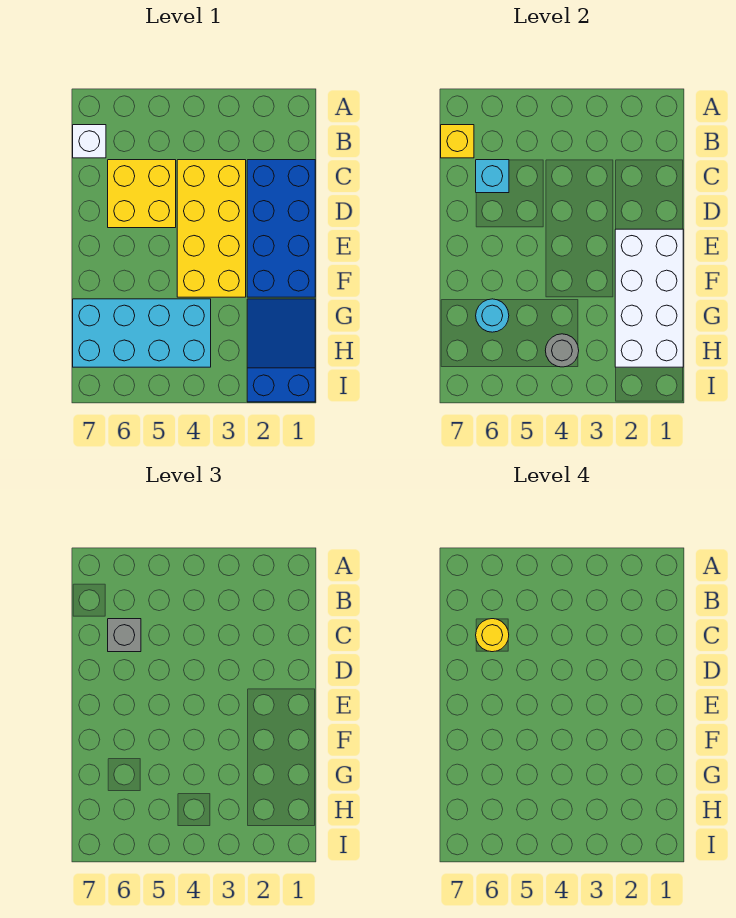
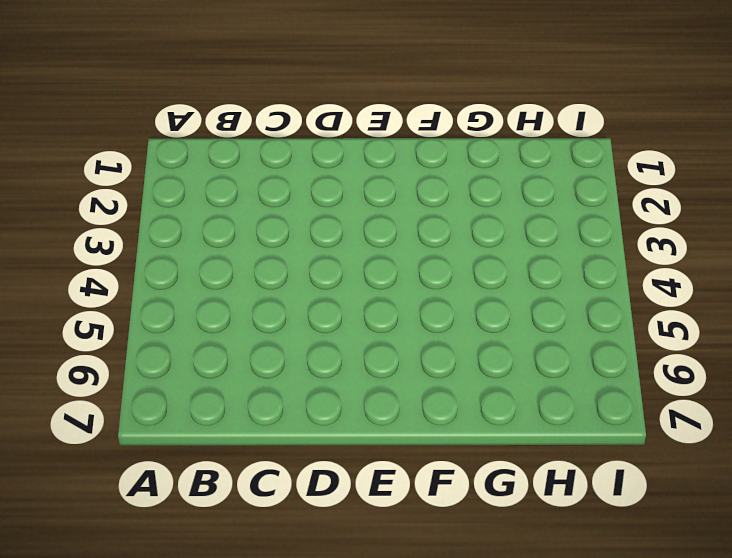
none -> white 1x1 brick [73,125,106,158]
none -> blue 2x4 brick [247,160,315,297]
none -> yellow 2x4 brick [177,160,246,297]

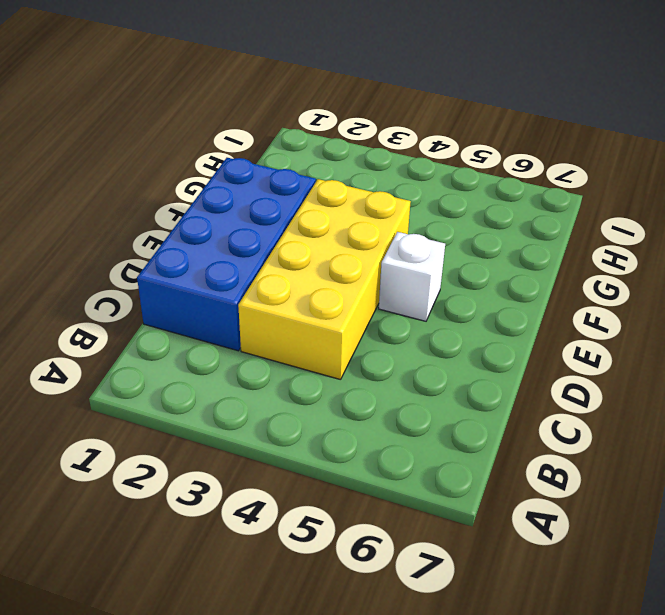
white 1x1 brick [379,232,445,321] -> white 1x1 brick moved to [73,125,106,158]
none -> yellow 2x2 brick [108,160,176,228]
none -> blue 2x3 slope [247,299,315,402]
none -> cyan 2x4 brick [73,299,211,367]

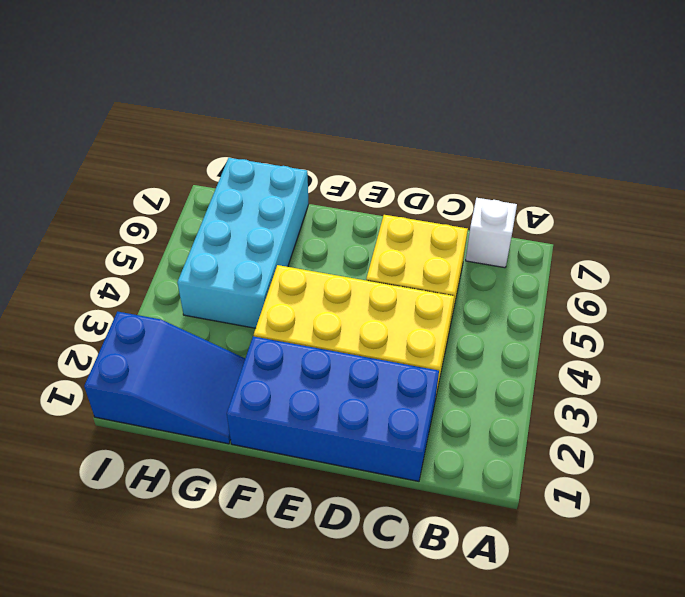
none -> yellow 1x1 brick [441,125,474,158]
none -> cyan 1x1 brick [476,160,509,193]
none -> white 2x4 brick [615,229,683,367]

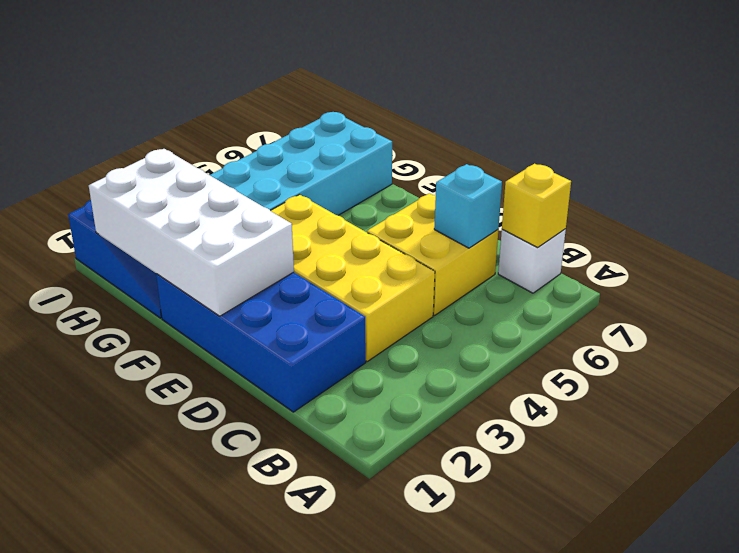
none -> cyan 1x1 round brick [476,299,509,332]
none -> grey 1x1 round brick [545,334,579,367]
none -> grey 1x1 brick [108,619,141,652]

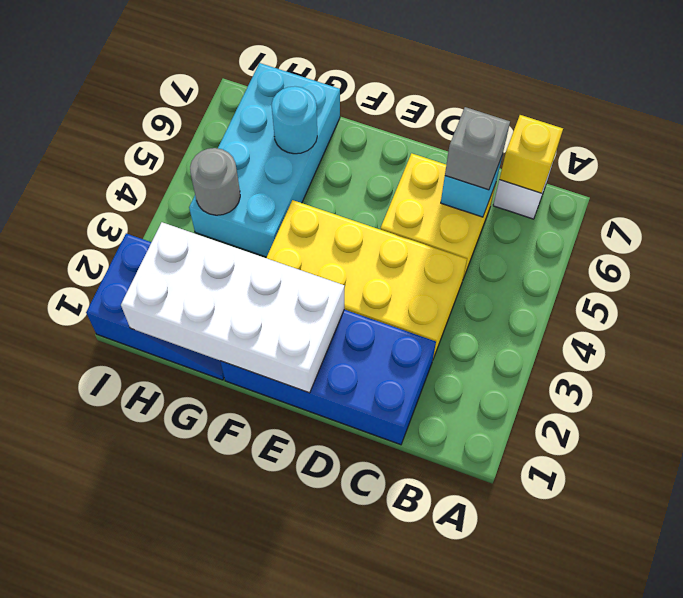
none -> yellow 1x1 round brick [476,619,509,652]

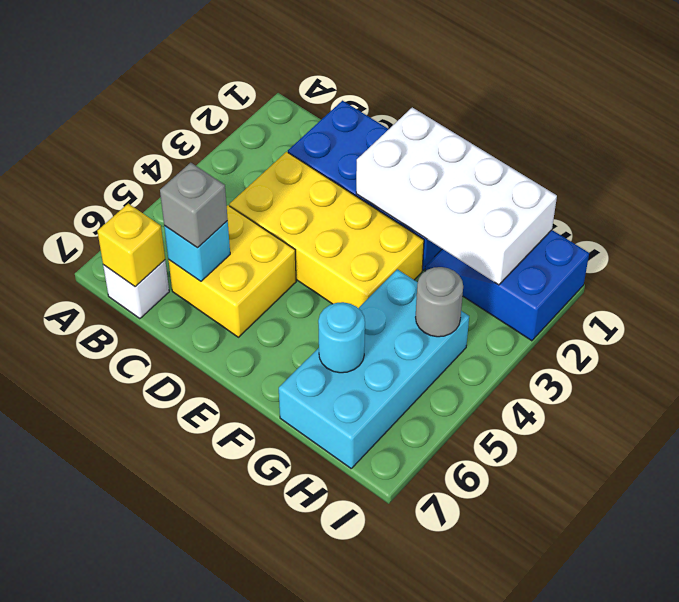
none -> yellow 1x1 round brick [476,619,509,652]

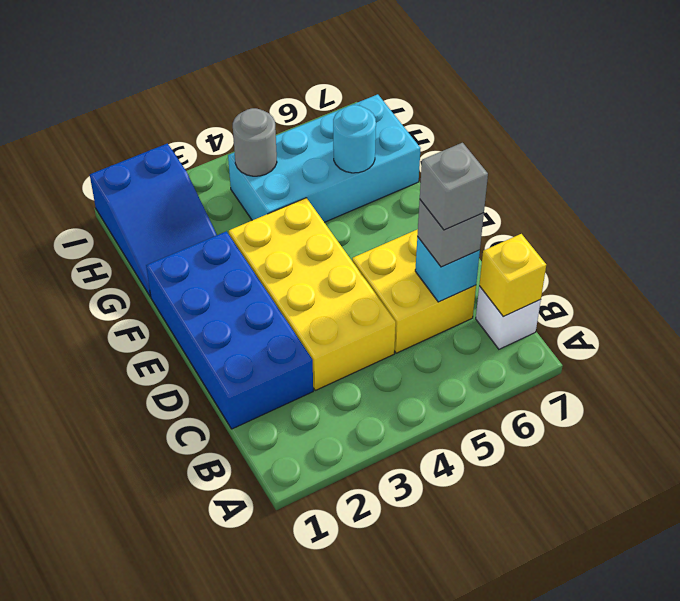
grey 1x1 brick [420,143,488,230] -> yellow 1x1 round brick [476,619,509,652]
none -> white 2x4 brick [615,229,683,367]

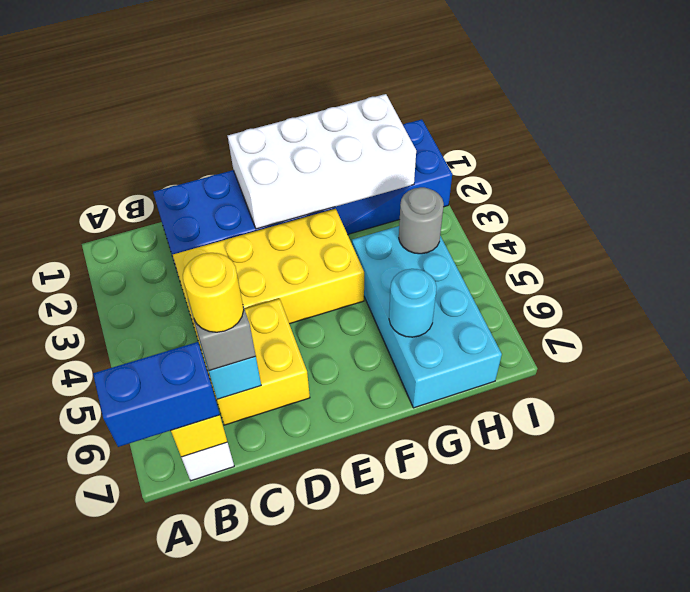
blue 1x2 brick [93,342,220,447] -> none

